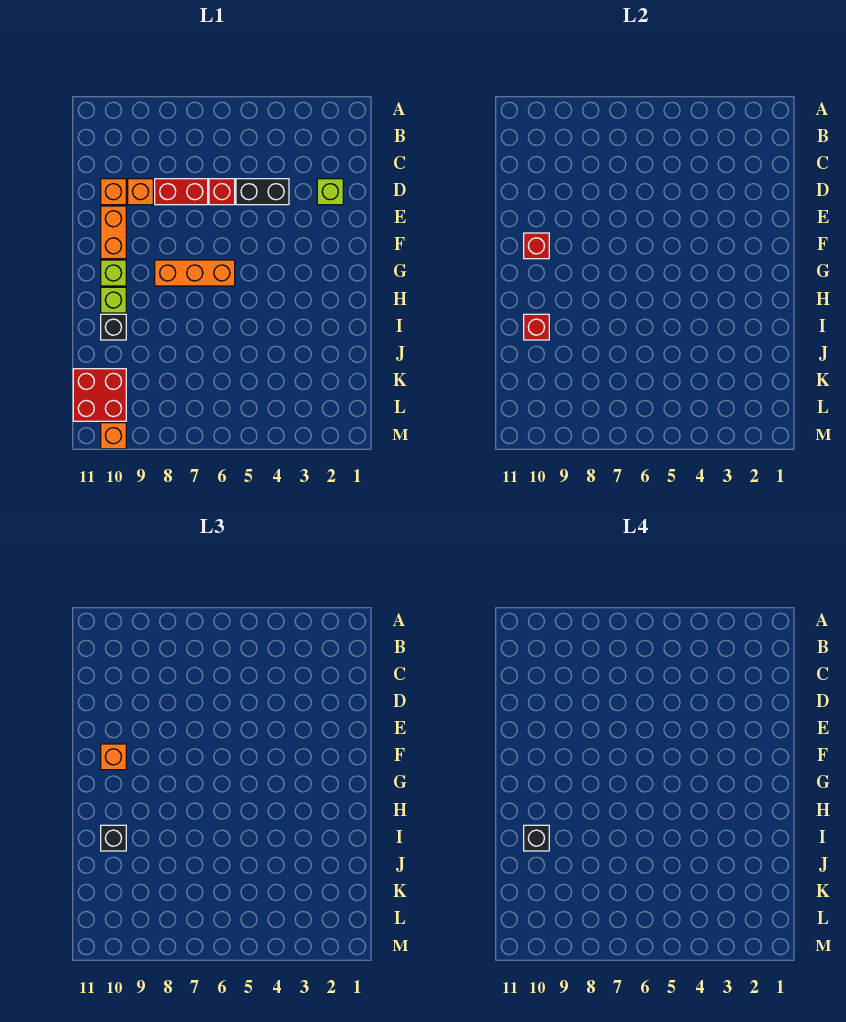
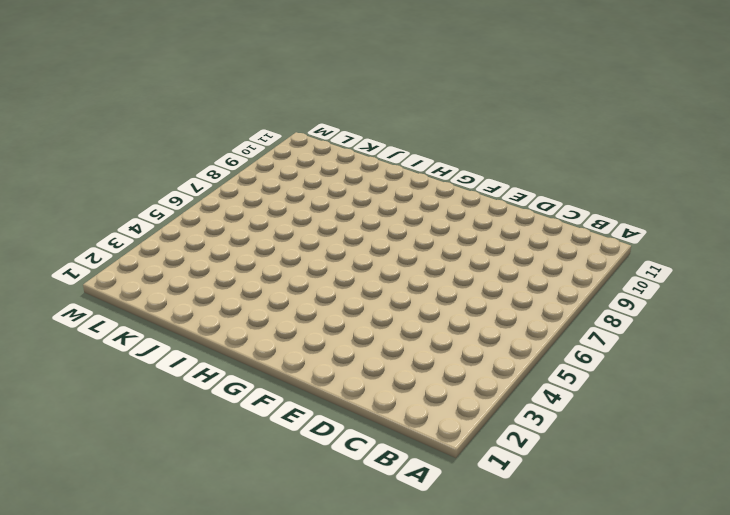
none -> lime 1x1 brick [317,179,343,205]
none -> black 1x2 brick [236,179,289,205]
none -> red 1x1 brick [209,179,235,205]

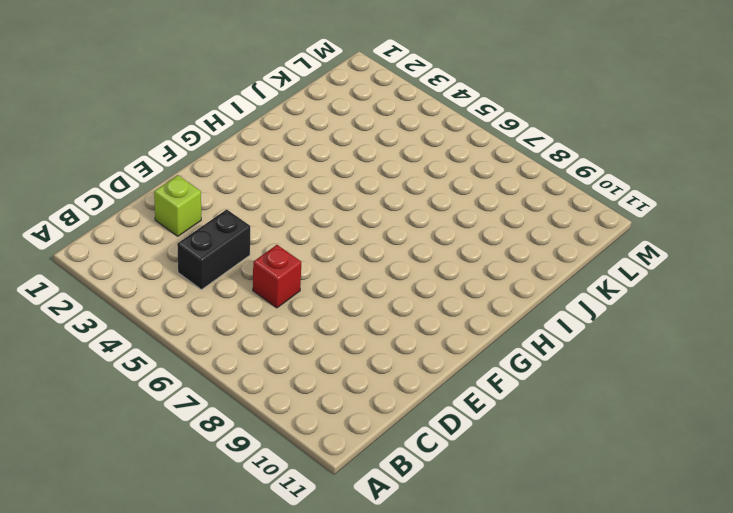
black 1x2 brick [177,209,250,290] -> black 1x2 brick turned to [236,179,289,205]
none -> red 1x2 brick [155,179,208,205]
none -> orange 1x1 brick [128,179,153,205]
none -> orange 1x1 brick [101,179,126,205]

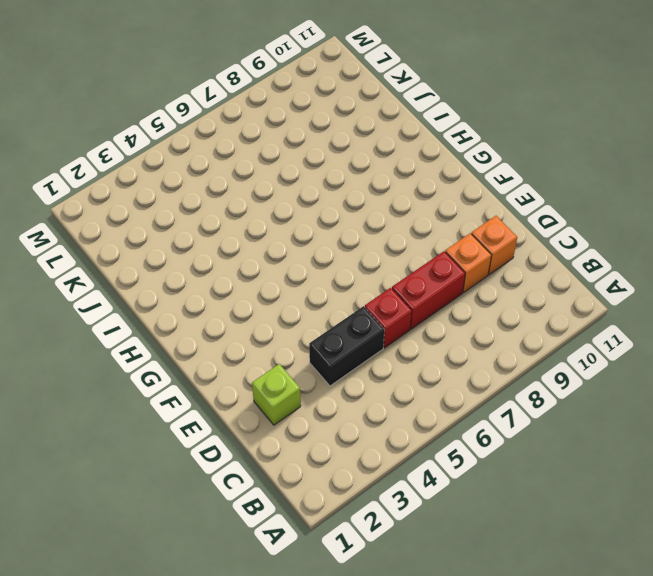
none -> orange 1x2 brick [101,206,126,259]
none -> orange 1x3 brick [155,260,235,286]
none -> lime 1x1 brick [101,260,126,286]

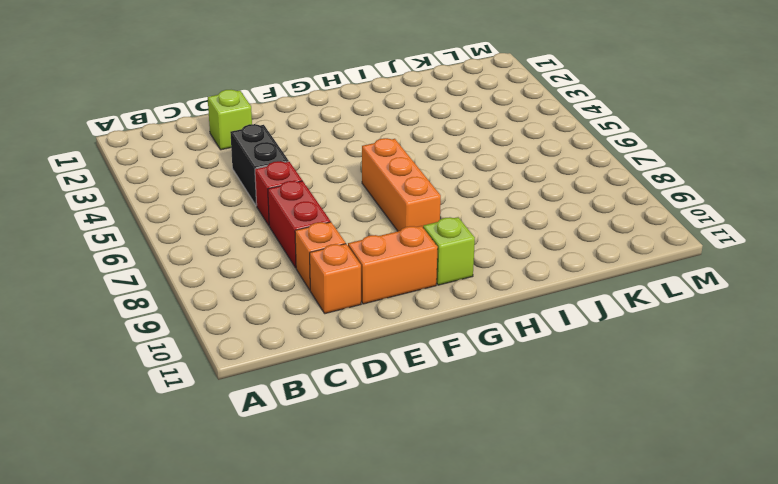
none -> lime 1x1 brick [101,287,126,313]
none -> black 1x1 brick [101,314,126,340]
none -> red 2x2 brick [73,369,126,421]

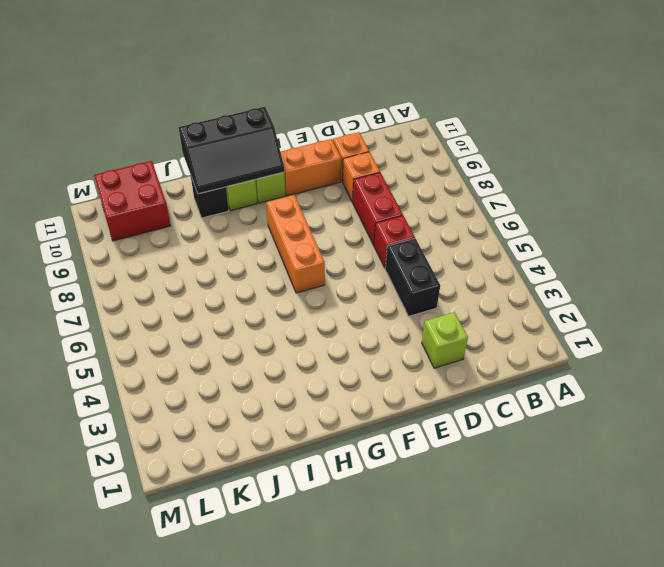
black 2x3 slope [178,107,284,194] -> red 1x1 brick [524,314,549,340]
none -> orange 1x1 brick [101,423,126,449]
none -> red 1x1 brick [524,233,549,259]
none -> orange 1x1 brick [101,744,126,770]

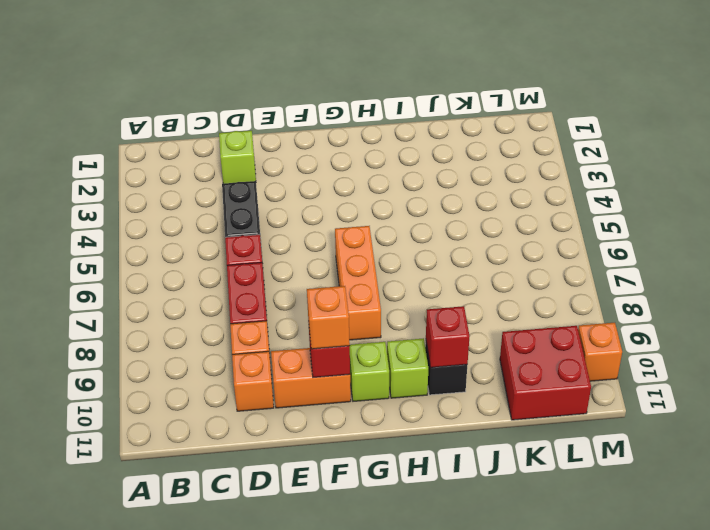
none -> black 1x1 brick [101,825,126,851]
none -> black 1x1 brick [524,825,549,851]

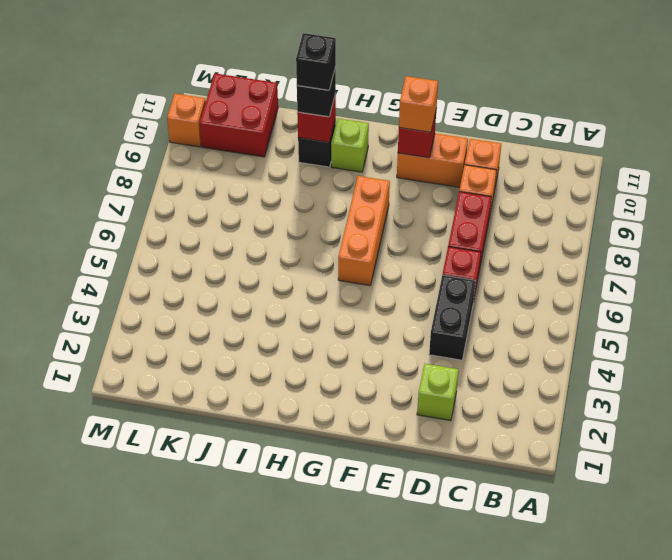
none -> lime 1x1 brick [101,260,126,286]

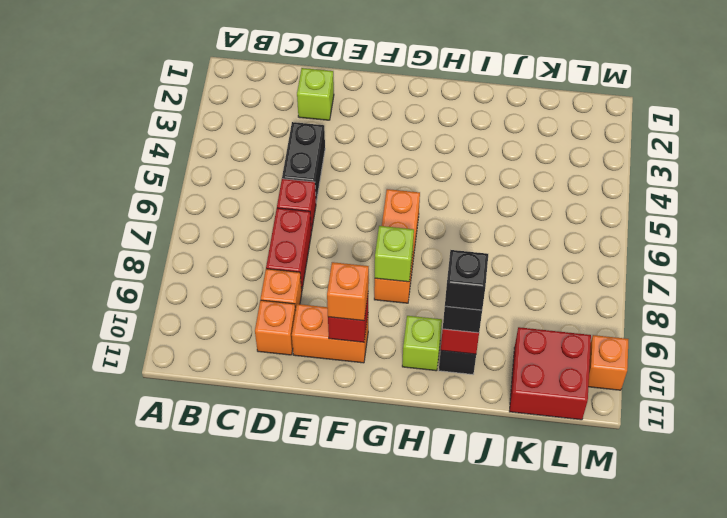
lime 1x1 brick [375,226,414,282] -> lime 1x1 brick moved to [101,260,126,286]

